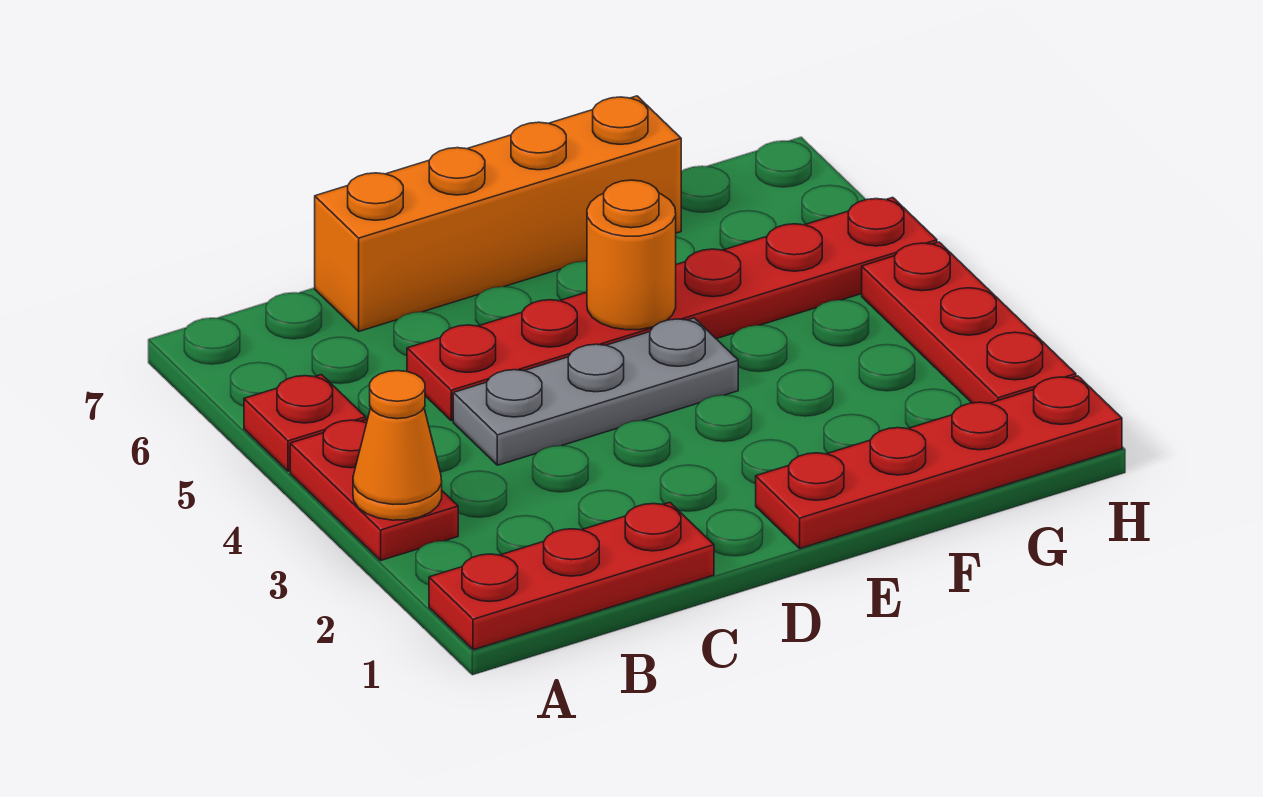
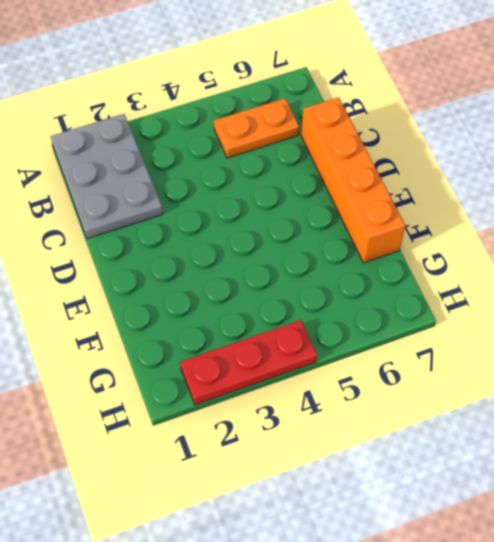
grey 2x3 plate [50,114,163,239] -> red 1x3 plate [429,502,714,650]
orange 1x2 plate [214,98,299,158] -> none
none -> red 1x2 plate [290,419,458,560]
none -> red 1x1 plate [244,375,366,471]

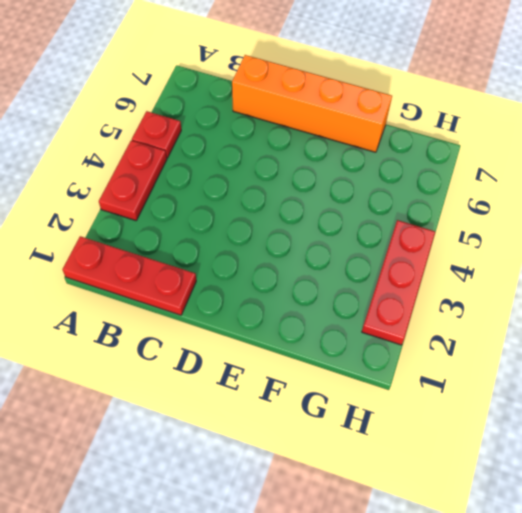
none -> grey 1x3 plate [453,318,738,465]
none -> red 1x6 plate [407,198,937,421]

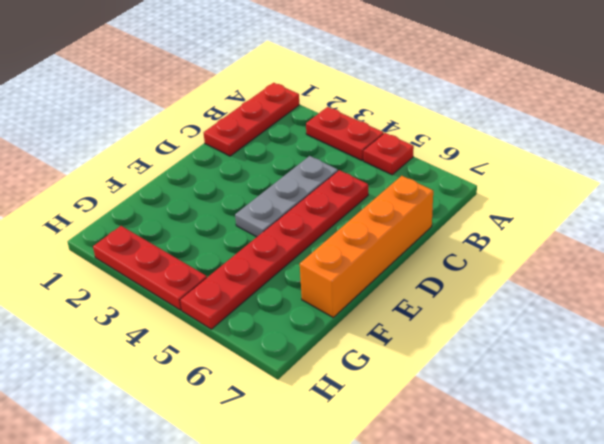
none -> red 1x4 plate [756,376,1122,548]
none -> orange 1x1 cone [353,371,442,520]

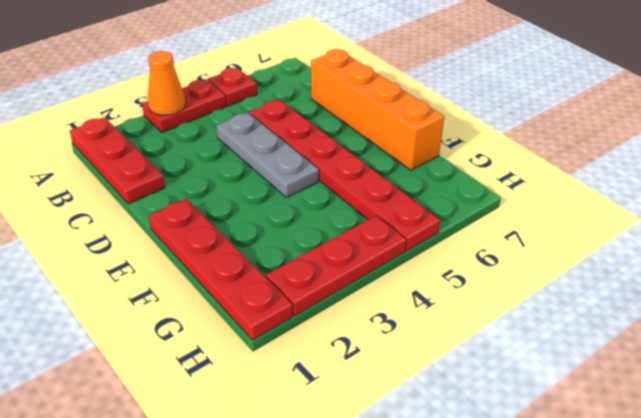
none -> orange 1x1 round brick [587,180,676,330]

